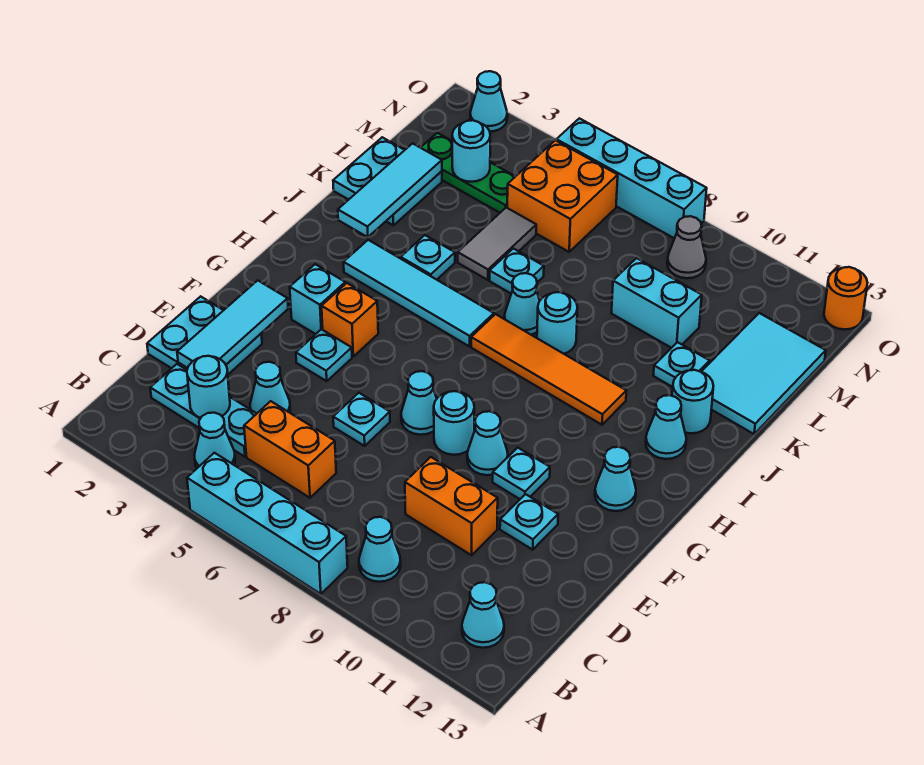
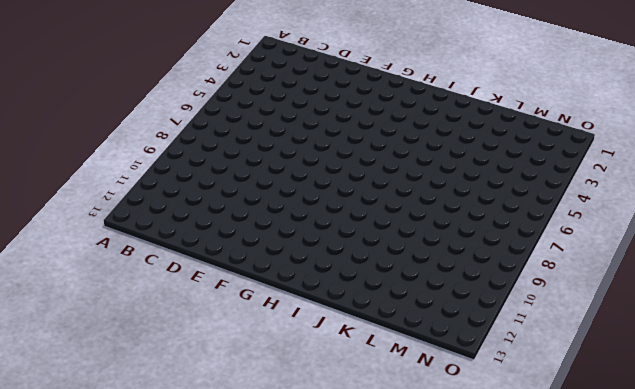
none -> cyan 1x4 brick [187,453,348,594]
none -> cyan 1x1 cone [194,413,235,468]
none -> cyan 1x1 cone [359,517,401,582]
none -> cyan 1x1 cone [462,582,504,648]

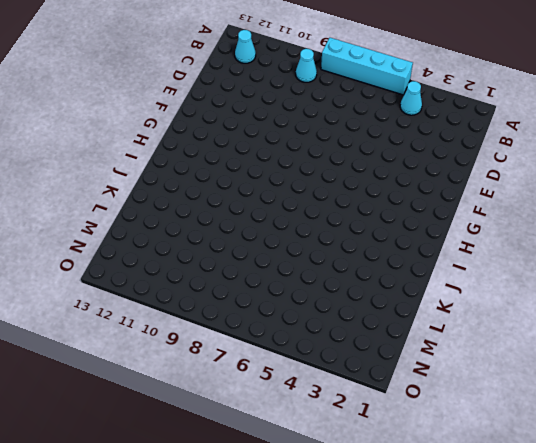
none -> cyan 1x3 plate [150,364,257,457]
none -> orange 1x2 brick [244,401,336,498]
none -> cyan 2x2 plate [147,296,262,374]
none -> cyan 1x1 cone [250,362,290,413]

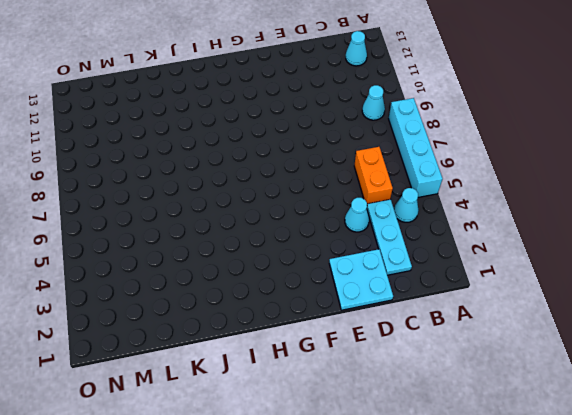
none -> orange 1x2 brick [405,457,498,555]
none -> cyan 1x1 plate [333,393,390,446]
none -> cyan 1x1 plate [500,494,558,550]
none -> cyan 1x1 plate [296,329,352,381]

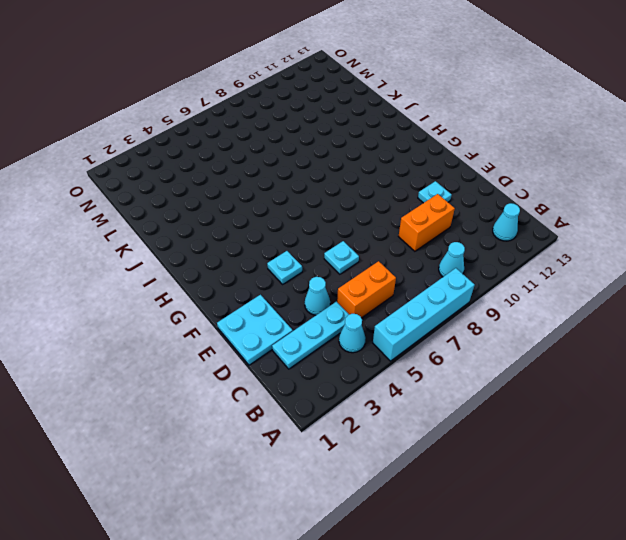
none -> cyan 1x1 cone [401,371,437,435]
none -> cyan 1x1 round brick [434,391,474,455]
none -> cyan 1x1 cone [467,411,508,475]
none -> cyan 1x1 plate [493,448,550,499]

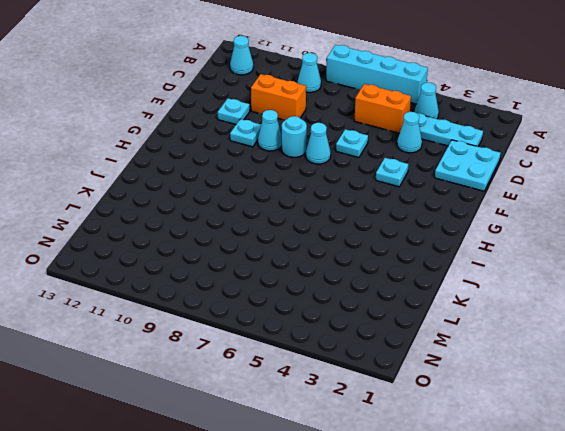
none -> cyan 1x1 brick [290,264,345,334]
none -> orange 1x1 brick [322,283,378,356]
none -> cyan 1x1 cone [595,447,636,511]
none -> cyan 1x4 tile [344,240,494,346]

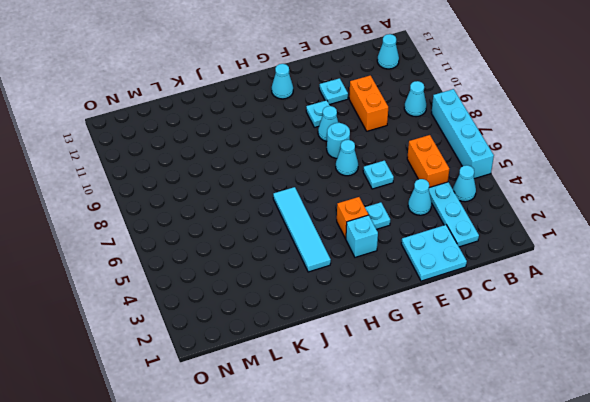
none -> orange 1x4 tile [471,314,626,425]
none -> cyan 1x1 cone [646,395,686,459]
none -> cyan 1x1 plate [401,235,455,280]
none -> cyan 1x1 cone [504,273,540,335]

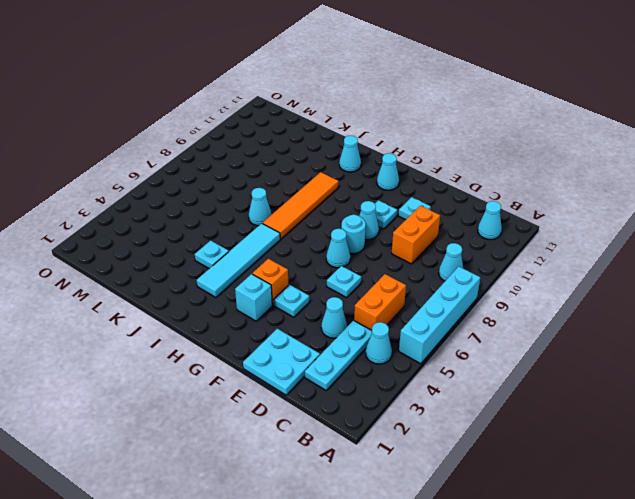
none -> cyan 1x1 round brick [537,292,577,354]
none -> cyan 1x1 round brick [672,370,713,433]
none -> cyan 2x2 plate [333,137,442,225]
none -> grey 1x2 tile [458,208,536,280]

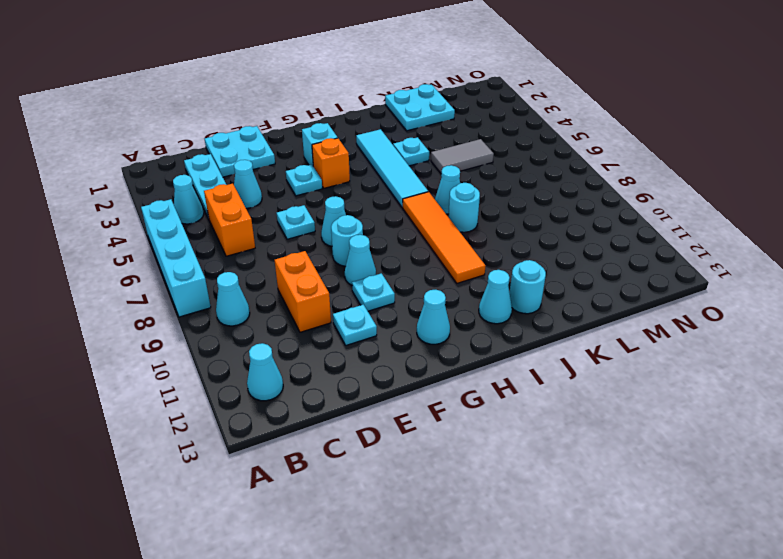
none -> cyan 1x1 plate [490,248,544,293]
none -> cyan 1x1 plate [653,342,710,387]
none -> cyan 2x3 tile [701,313,826,434]
none -> cyan 1x2 brick [611,258,702,348]

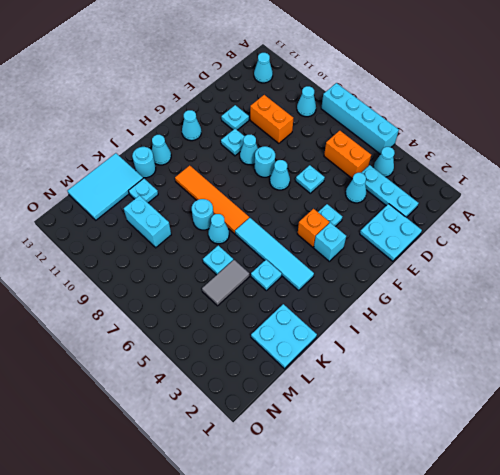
none -> green 1x3 plate [421,133,516,213]
none -> orange 2x2 brick [507,140,618,252]
none -> grey 1x1 cone [667,216,706,278]
none -> cyan 1x1 cone [470,71,507,132]

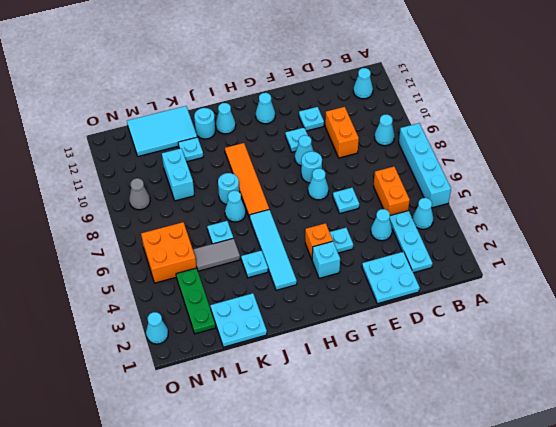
none -> cyan 1x4 brick [556,118,707,238]
none -> orange 1x1 round brick [824,267,868,330]
none -> cyan 1x1 round brick [187,356,230,418]
none -> cyan 1x3 tile [177,280,288,368]

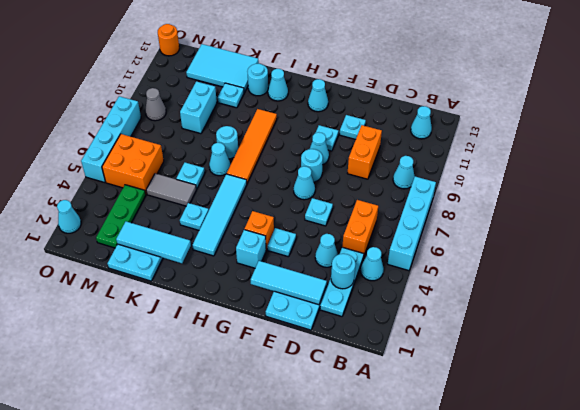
none -> cyan 1x1 round brick [452,120,490,182]

